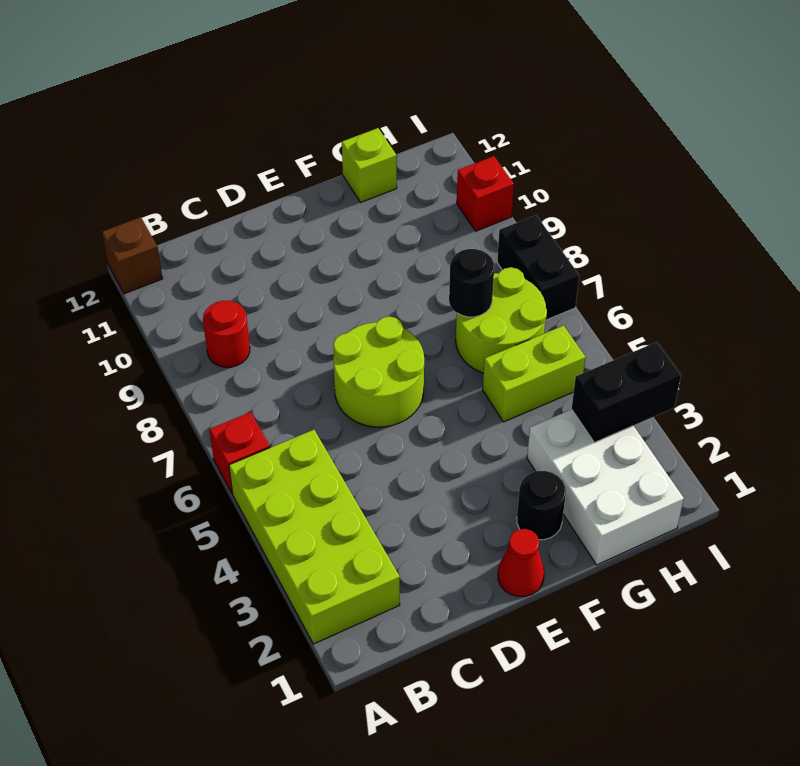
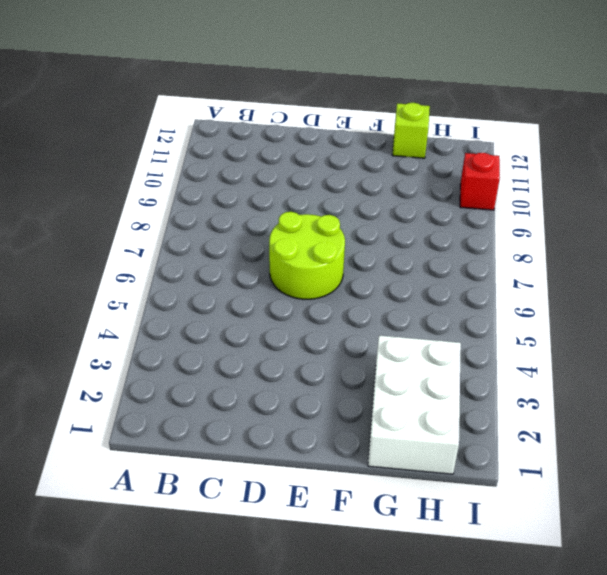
none -> lime 2x4 brick [229,430,400,644]
none -> red 1x1 brick [209,412,270,493]
none -> brown 1x1 brick [102,217,163,294]

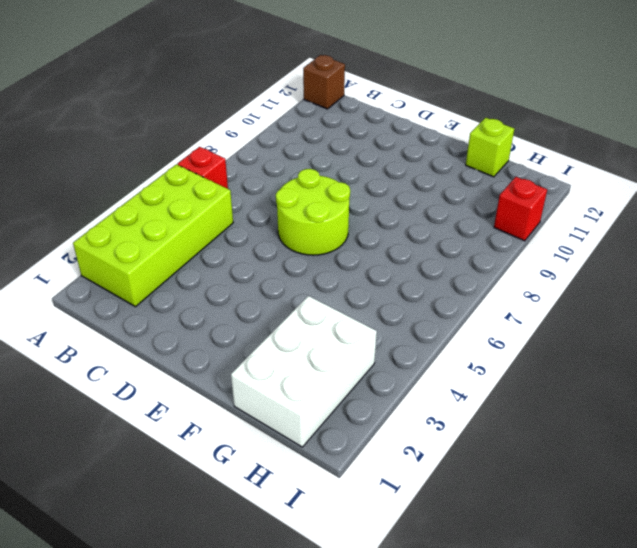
none -> red 1x1 round brick [203,301,250,367]
none -> red 1x1 cone [498,529,544,596]
none -> black 1x1 round brick [517,471,566,540]

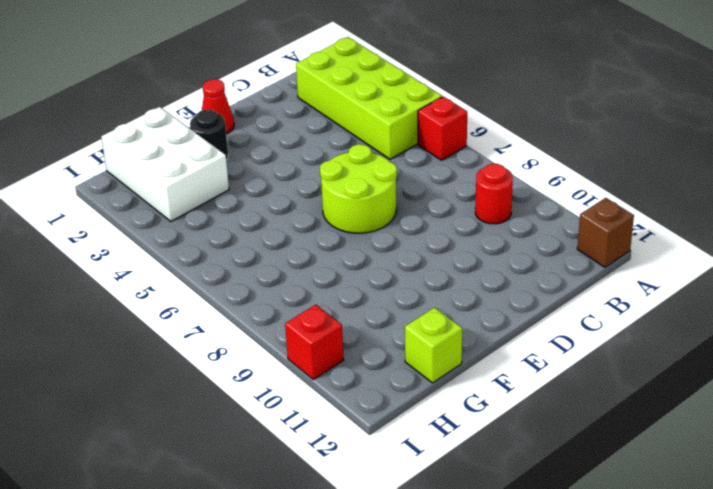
none -> lime 1x2 brick [483,326,586,422]
none -> lime 2x2 round brick [456,267,547,373]
none -> black 1x2 brick [497,215,579,320]

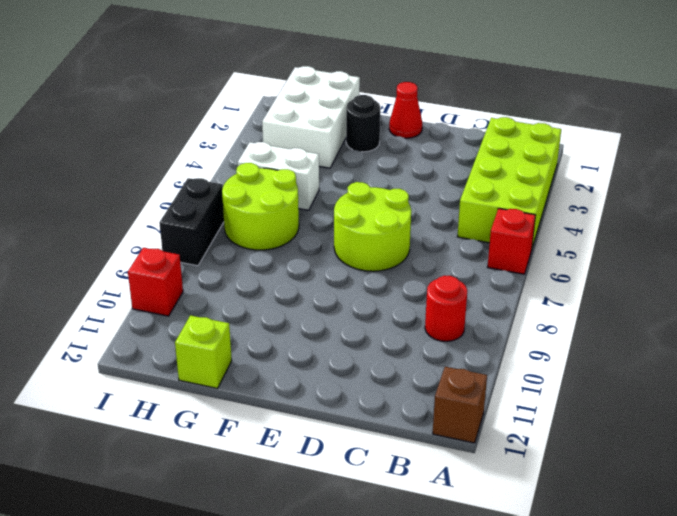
white 1x2 brick [238,142,319,210] -> lime 1x2 brick [483,326,586,422]
none -> black 1x1 round brick [449,249,494,317]
none -> black 1x2 brick [572,342,681,442]

